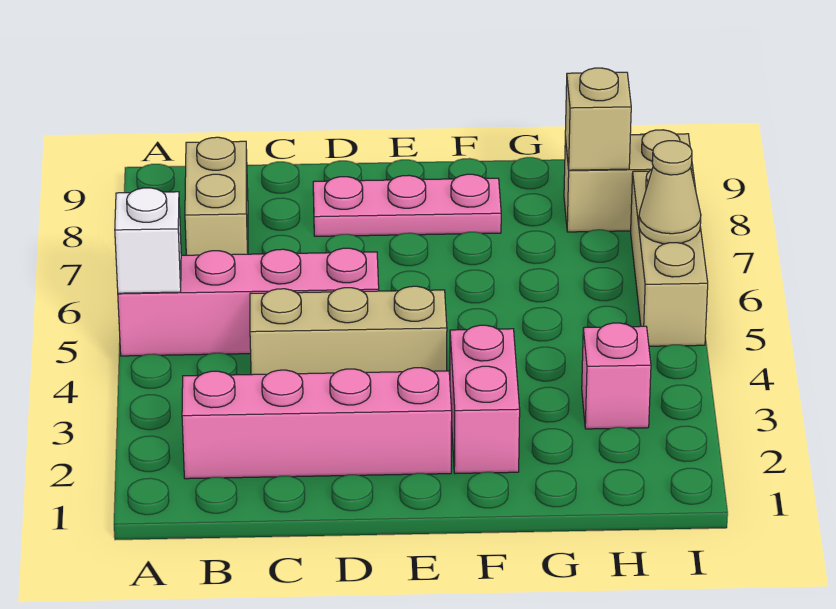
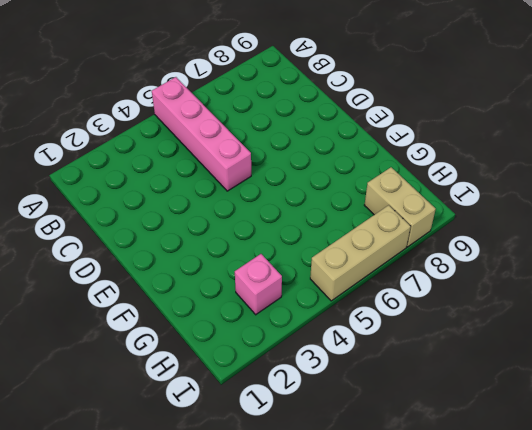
none -> pink 1x4 brick [182,368,452,479]
none -> tan 1x2 brick [185,137,248,255]
none -> tan 1x3 brick [250,286,447,375]

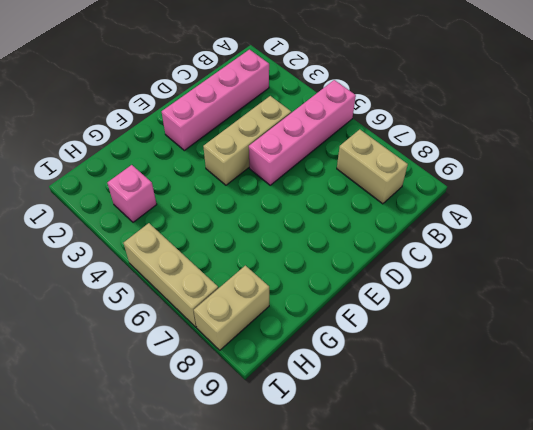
none -> pink 1x3 plate [313,174,501,236]
none -> pink 1x2 brick [450,325,520,473]
none -> white 1x1 brick [115,188,181,293]

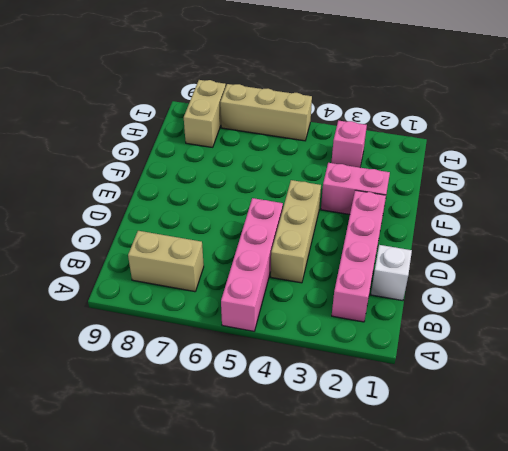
white 1x1 brick [371,245,412,301] -> white 1x1 brick moved to [115,188,181,293]
none -> pink 1x3 plate [313,174,501,236]
none -> tan 1x1 brick [565,68,631,170]
none -> tan 1x1 cone [639,141,701,244]

